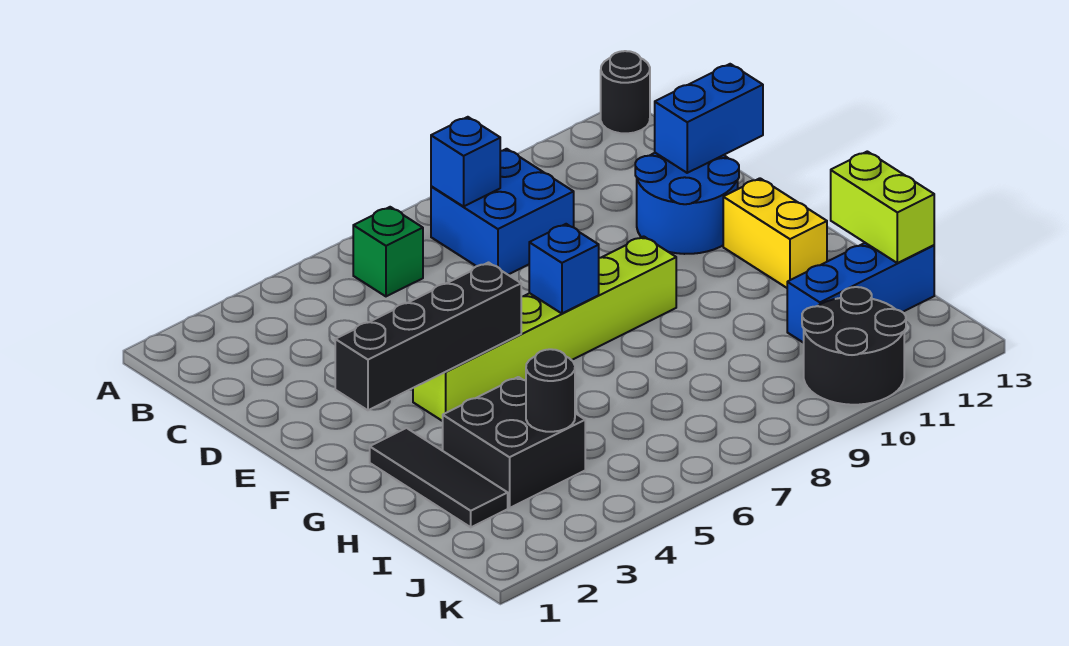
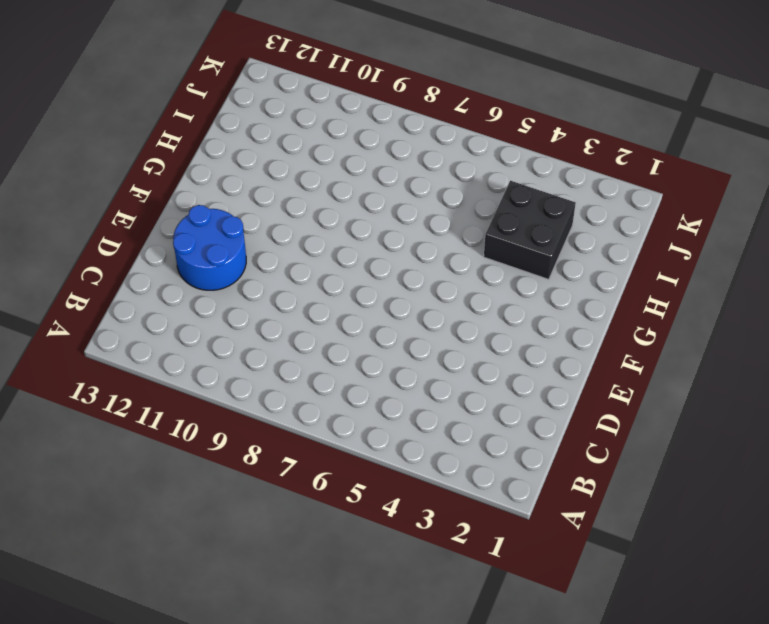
none -> black 1x1 round brick [601,51,650,133]
none -> green 1x1 brick [353,207,423,296]
none -> blue 2x2 brick [431,149,574,275]

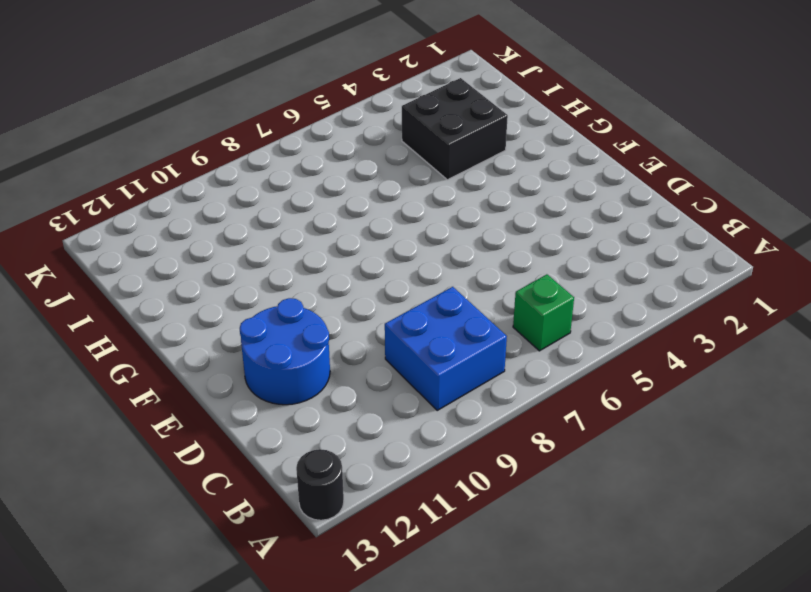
none -> lime 1x6 brick [413,236,676,421]
none -> yellow 1x2 brick [723,178,827,288]
none -> black 1x3 tile [370,428,508,527]

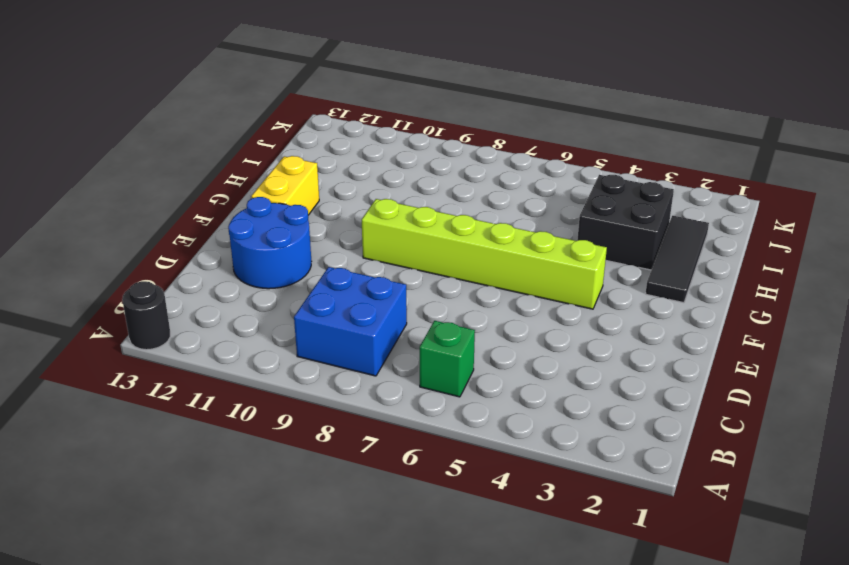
none -> blue 1x3 brick [787,243,934,343]
none -> black 2x2 round brick [802,287,906,405]
none -> blue 1x1 brick [431,117,500,206]

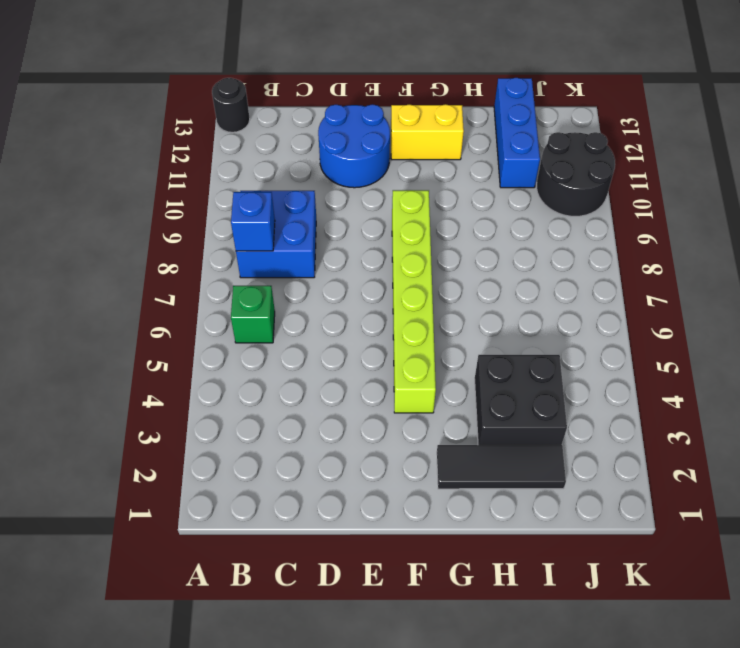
none -> blue 1x2 brick [655,64,763,173]
none -> black 1x4 brick [335,263,521,410]
none -> blue 1x1 brick [529,224,599,314]

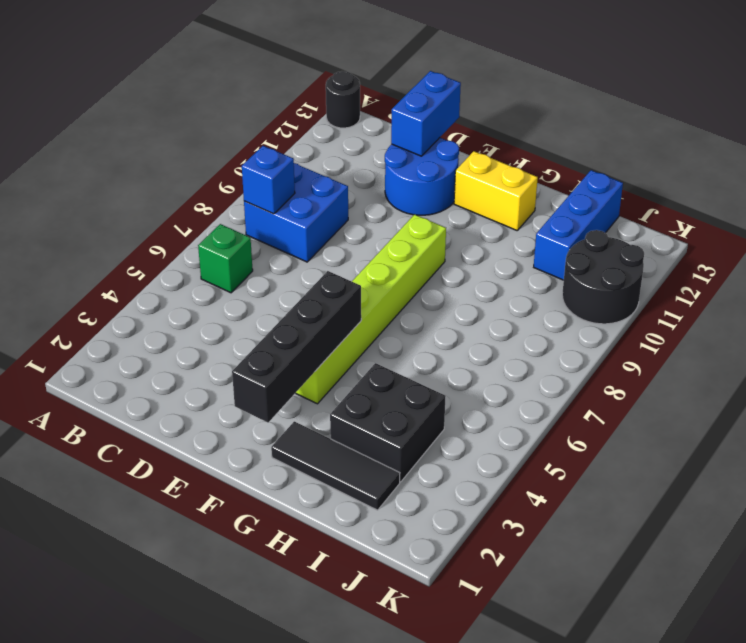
none -> blue 1x1 brick [529,224,599,314]
none -> lime 1x2 brick [831,151,934,263]
none -> black 1x1 round brick [526,349,575,432]

